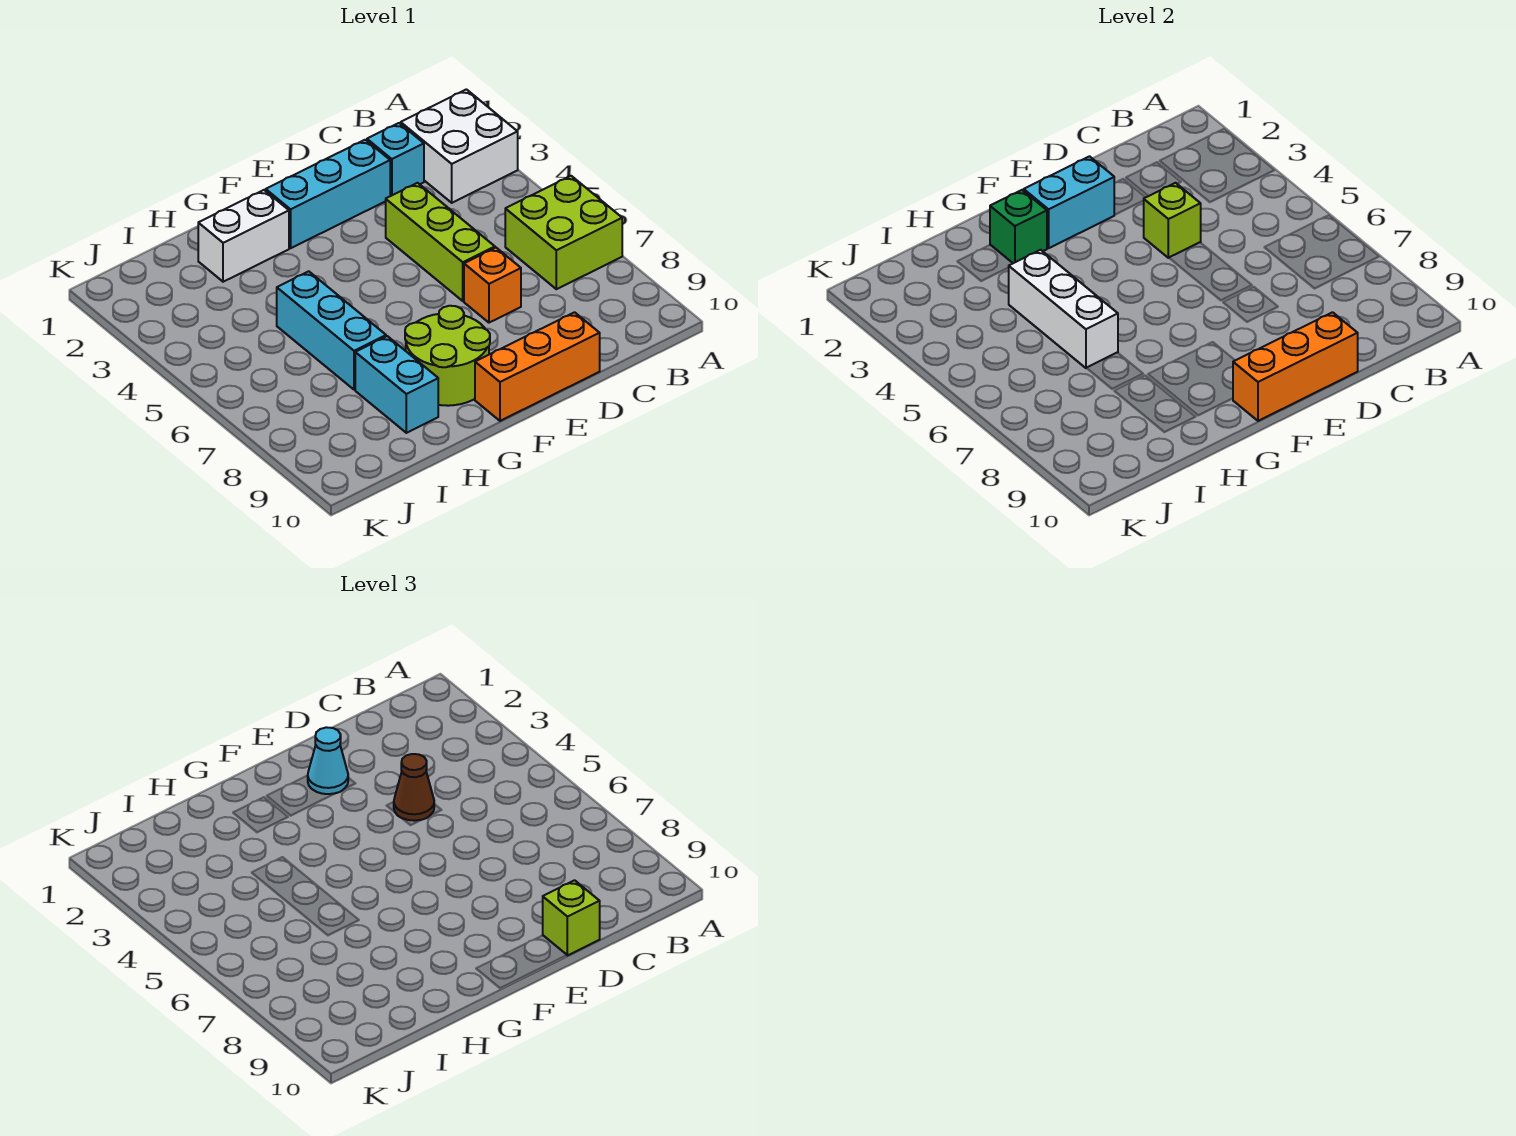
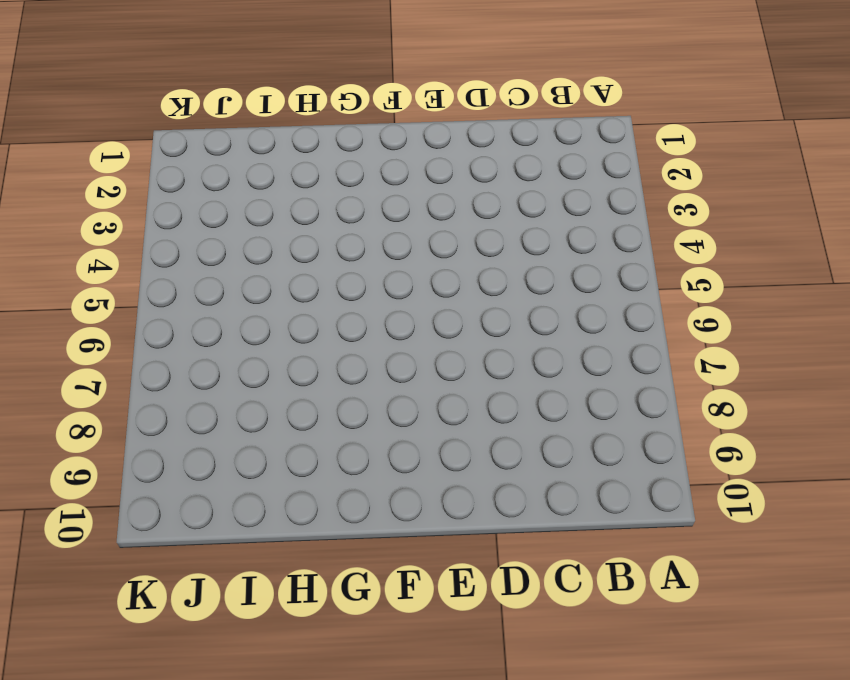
none -> white 2x2 brick [401,89,518,203]
none -> lime 2x2 brick [505,176,622,289]
none -> cyan 1x1 brick [367,123,424,196]

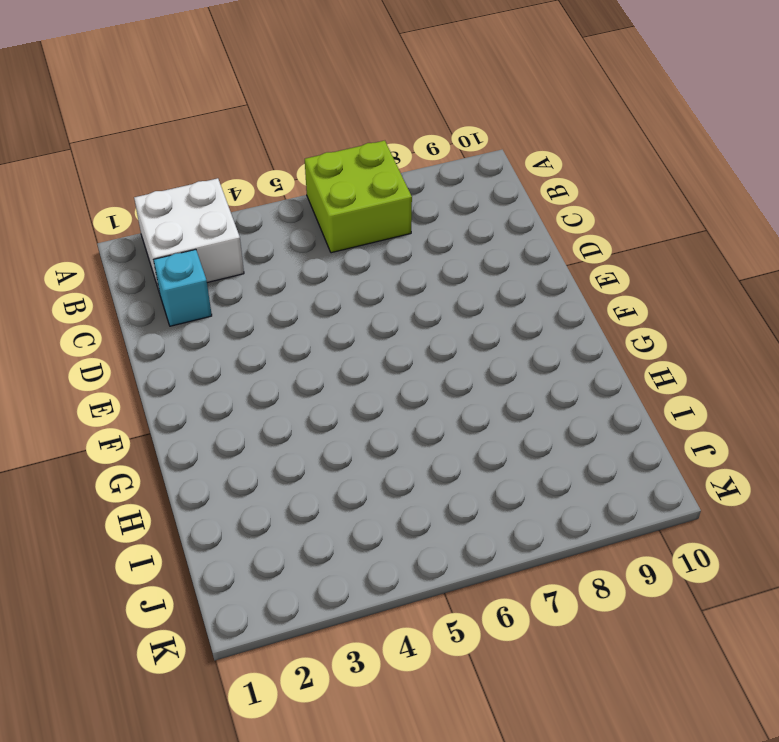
none -> cyan 1x3 brick [266,140,390,248]
none -> lime 1x3 brick [386,183,495,301]
none -> orange 1x1 brick [464,248,521,323]

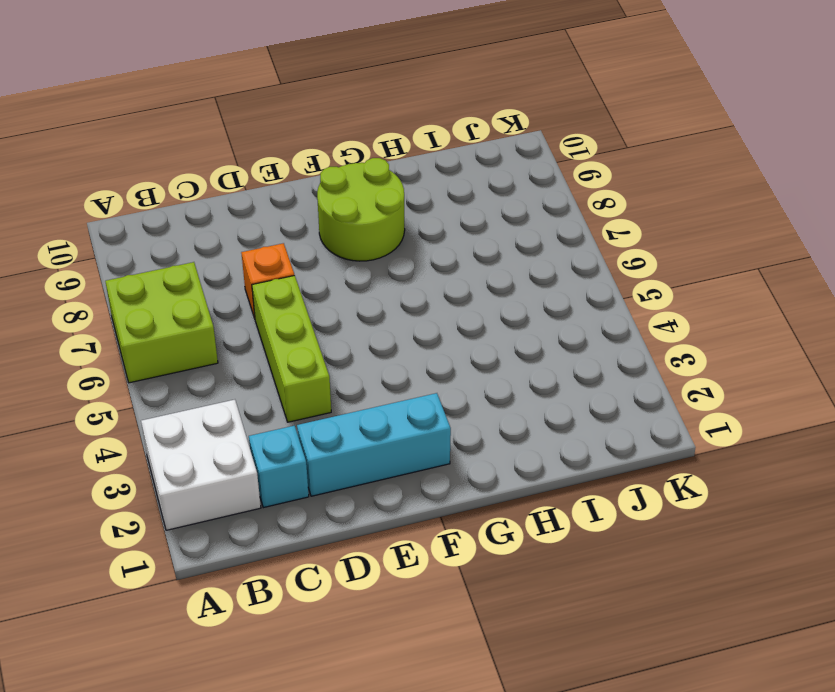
none -> orange 1x3 brick [475,312,600,421]
none -> white 1x2 brick [198,190,289,282]
none -> cyan 1x3 brick [277,271,386,390]

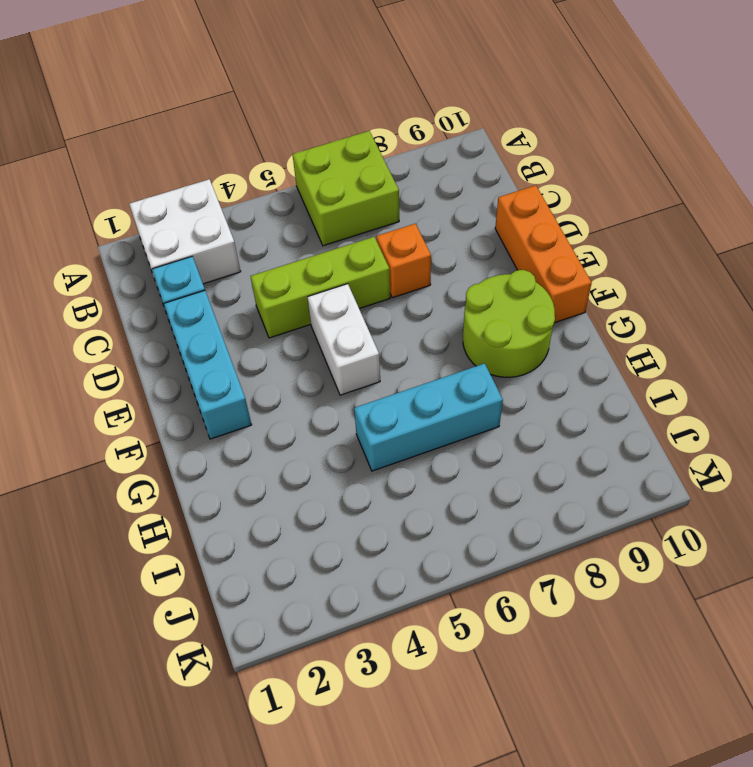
white 1x2 brick [307,284,380,395] -> white 1x2 brick moved to [198,190,289,282]
none -> cyan 1x2 brick [355,336,438,433]
none -> lime 1x1 brick [1144,183,1201,258]
none -> orange 1x3 brick [1233,312,1358,421]

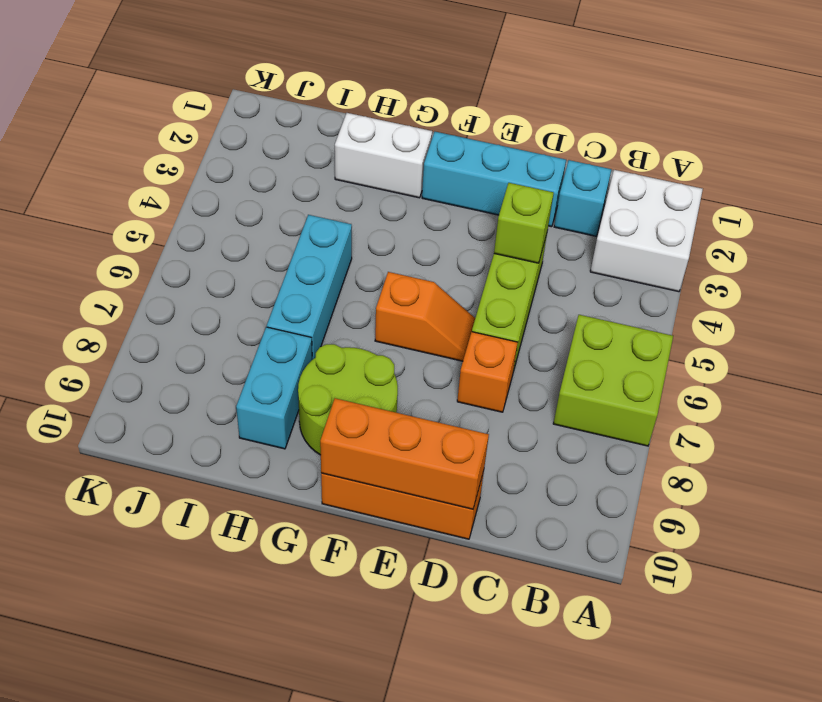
orange 1x2 slope [375,272,475,361] -> none
none -> cyan 1x2 brick [1024,156,1114,248]
none -> green 1x1 brick [990,190,1047,263]
none -> white 1x3 brick [1009,250,1118,368]

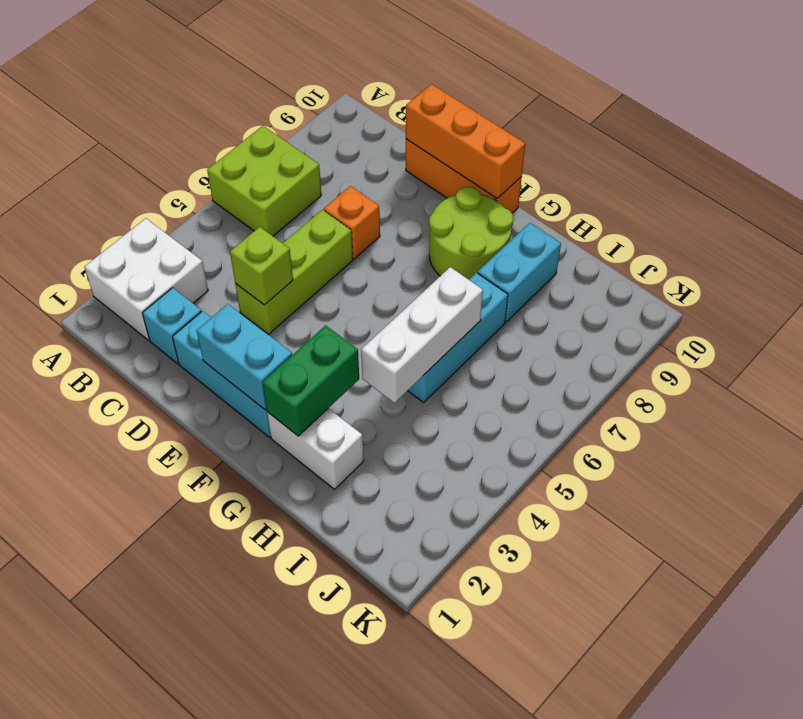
green 1x2 brick [262,325,359,436] -> green 1x1 brick [990,190,1047,263]
none -> brown 1x1 cone [394,754,434,821]
none -> lime 1x1 brick [543,880,600,955]
none -> cyan 1x1 cone [308,727,348,794]

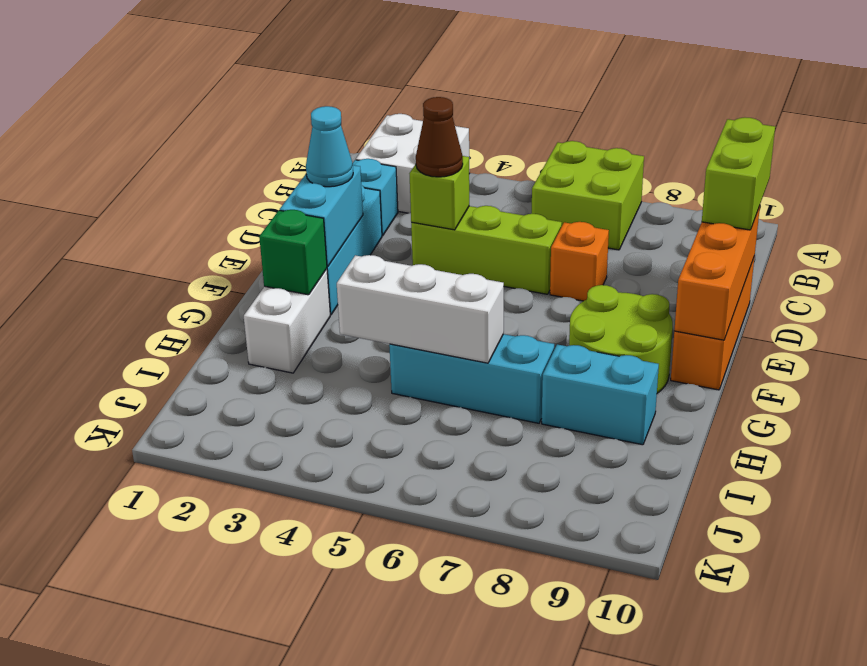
lime 1x2 brick [702,117,775,230] -> lime 1x1 brick [543,880,600,955]

